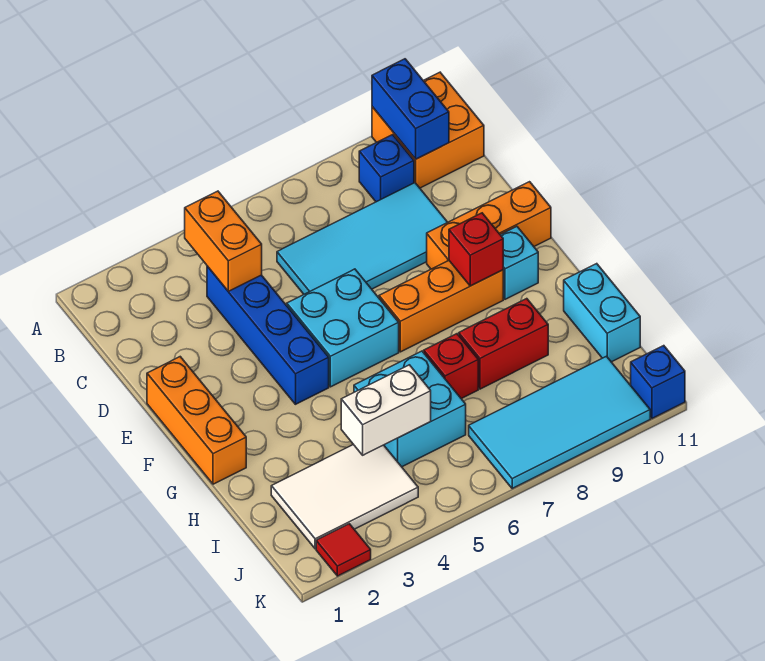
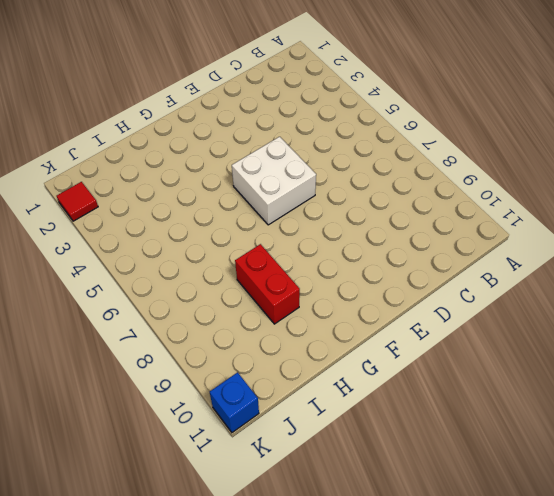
white 2x2 brick [232,137,316,225] -> cyan 2x2 brick [287,269,399,387]
none -> orange 2x2 brick [372,72,484,188]
none -> blue 1x1 brick [359,135,414,202]
none -> blue 1x4 brick [207,266,329,404]

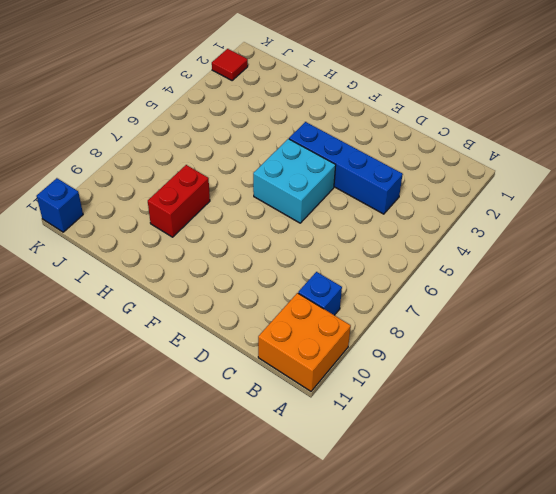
none -> cyan 2x4 tile [277,183,448,294]
none -> orange 1x3 brick [147,357,246,484]
none -> orange 1x3 brick [427,182,551,269]

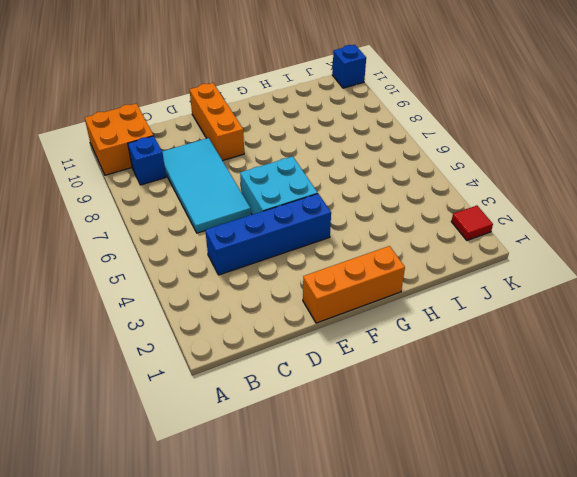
none -> orange 1x3 brick [379,261,503,352]
none -> cyan 1x1 brick [501,227,538,299]
none -> cyan 2x2 brick [354,351,466,467]

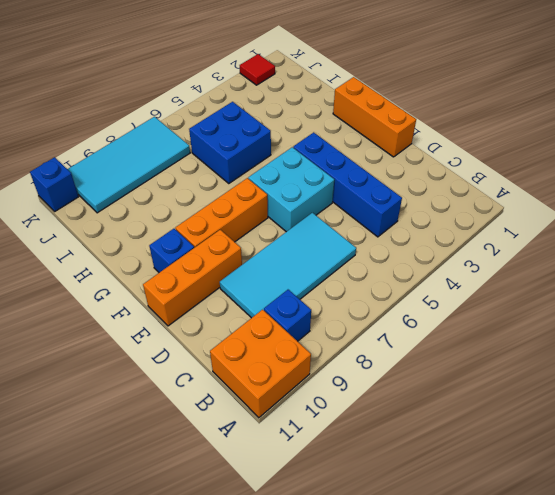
blue 1x1 brick [149,229,194,273] -> cyan 1x1 brick [501,227,538,299]
blue 2x2 brick [189,102,271,183] -> cyan 2x2 brick [354,351,466,467]
none -> red 1x1 brick [424,334,478,399]
none -> red 1x2 brick [459,299,548,389]
none -> cyan 1x2 brick [564,264,640,362]

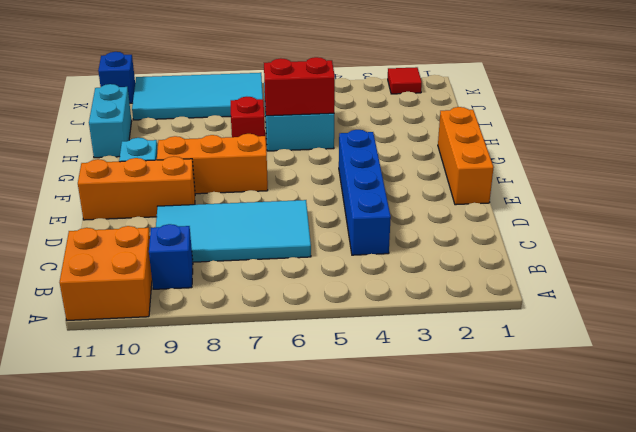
red 1x2 brick [264,57,335,116] -> red 1x2 brick moved to [459,299,548,389]
none -> cyan 2x2 brick [287,269,399,387]
none -> white 2x3 tile [271,445,418,549]
none -> blue 1x2 brick [372,59,449,159]

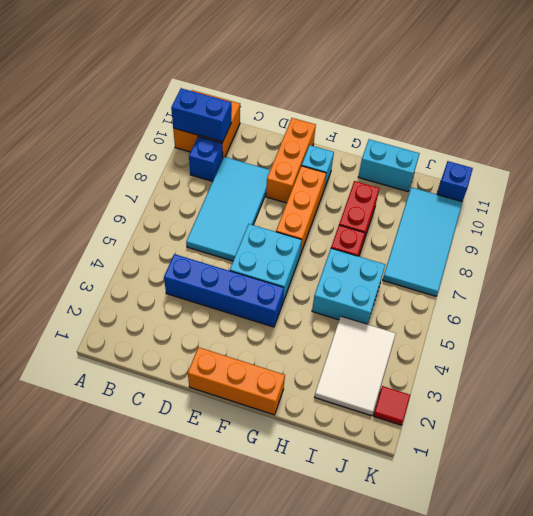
none -> orange 1x2 brick [185,191,262,291]
none -> red 1x1 brick [449,213,503,286]
none -> white 1x2 brick [341,365,431,455]

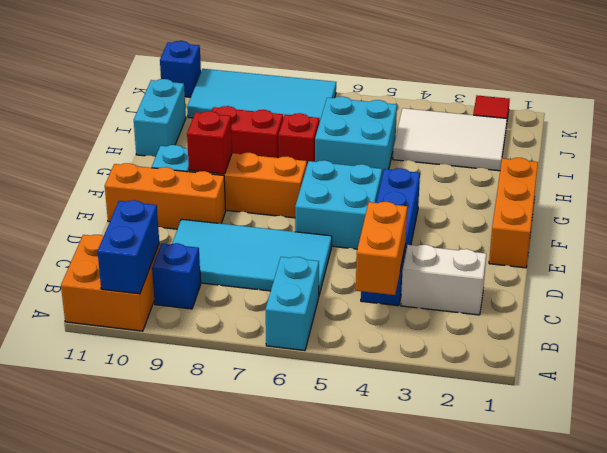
cyan 1x2 brick [266,257,319,351] -> none
white 1x2 brick [401,245,486,315] -> white 1x2 brick moved to [341,365,431,455]

